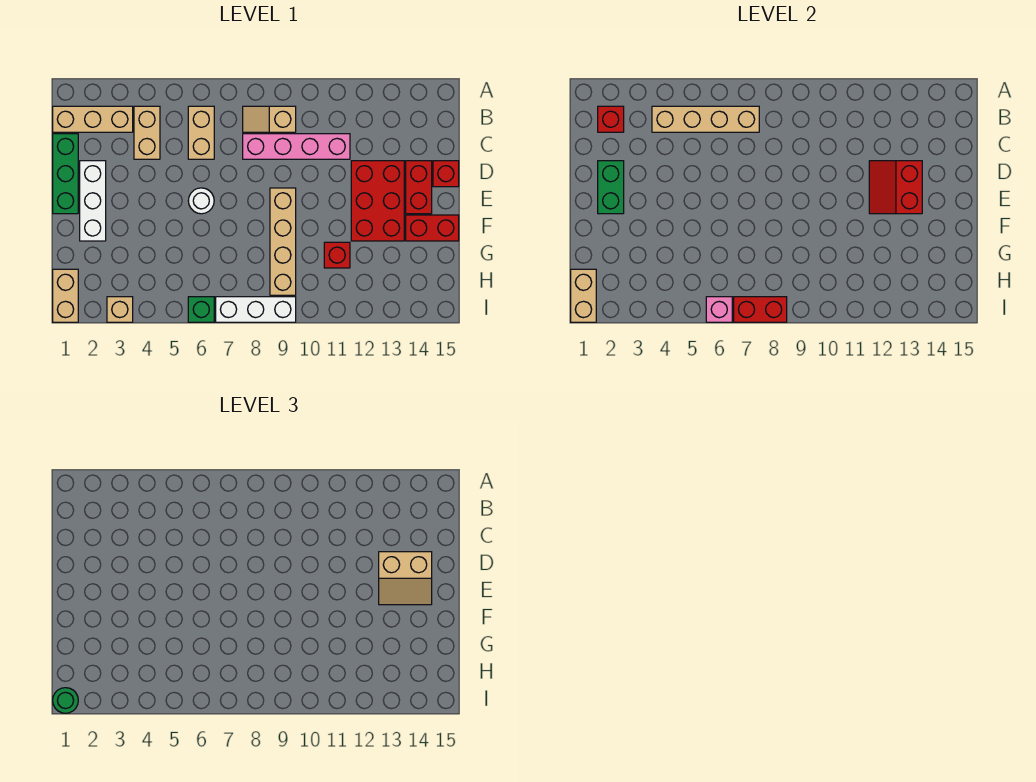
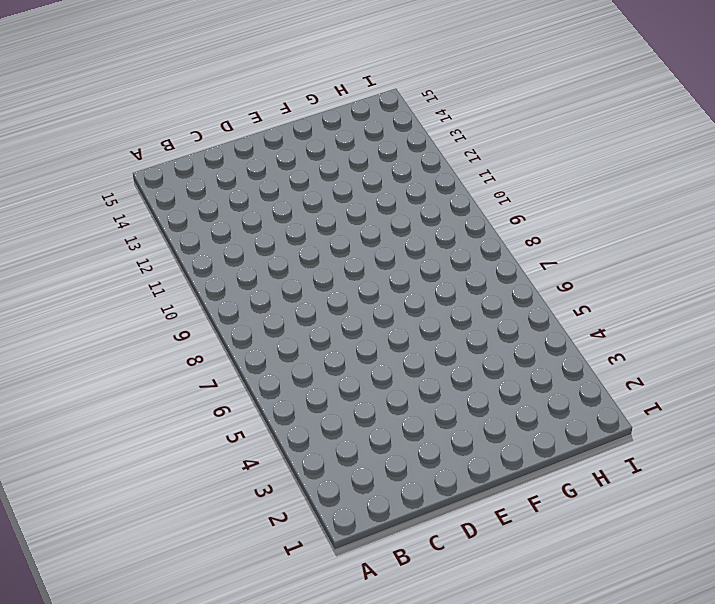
none -> tan 1x3 brick [53,106,133,132]
none -> tan 1x2 brick [134,106,160,159]
none -> tan 1x2 brick [188,106,214,159]

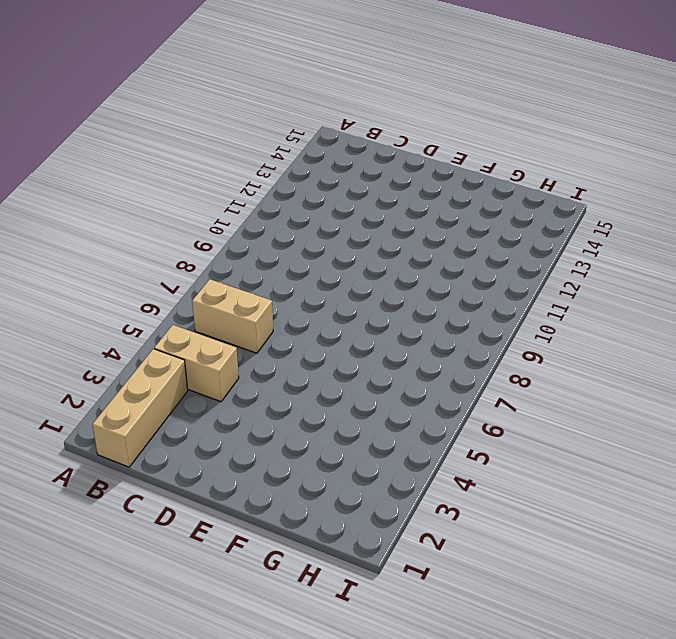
none -> tan 1x2 slope [243,106,296,132]
none -> green 1x3 brick [53,134,78,214]
none -> pink 1x4 brick [243,134,350,159]

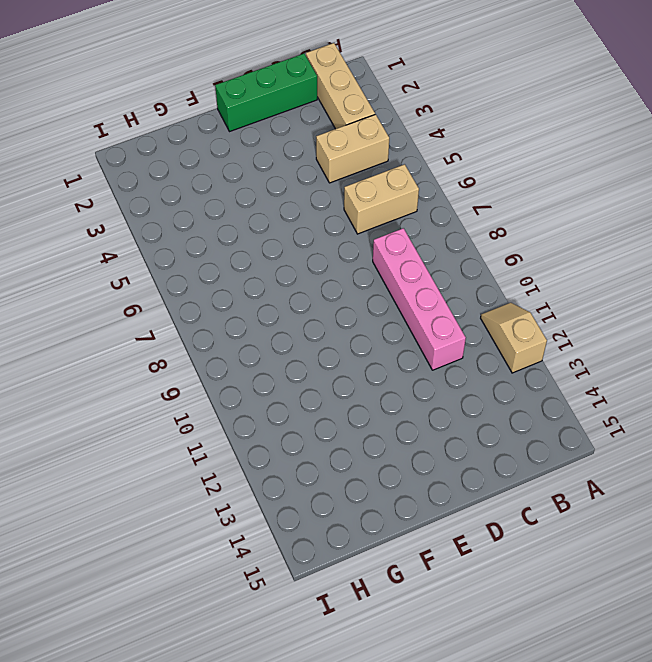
tan 1x2 slope [481,303,547,373] -> tan 1x2 slope moved to [243,106,296,132]
none -> white 1x3 brick [80,161,106,241]
none -> red 2x3 brick [351,161,404,241]
none -> red 1x2 brick [406,161,432,214]

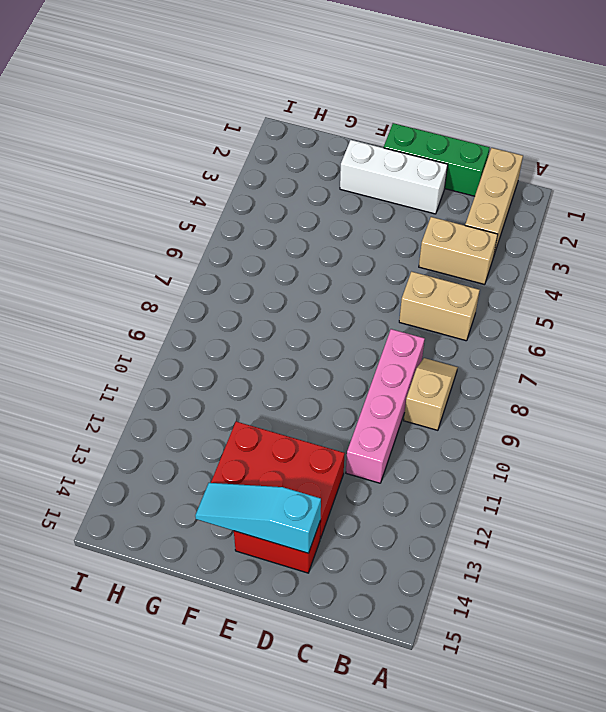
cyan 1x3 slope [195,483,321,553] -> none
none -> red 1x1 brick [433,161,459,187]
none -> white 1x1 round brick [188,188,214,214]
none -> tan 1x4 brick [270,188,296,295]

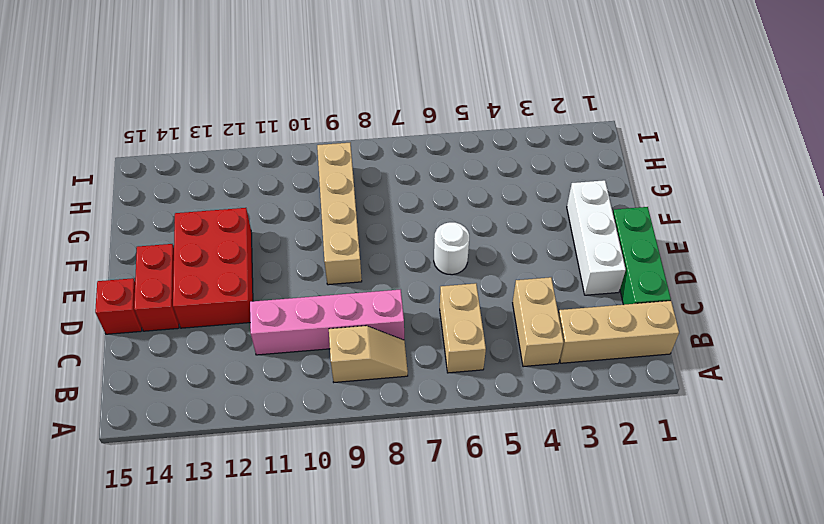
none -> red 1x2 brick [406,215,459,241]
none -> red 1x1 brick [324,242,350,268]
none -> tan 1x2 brick [53,269,78,322]

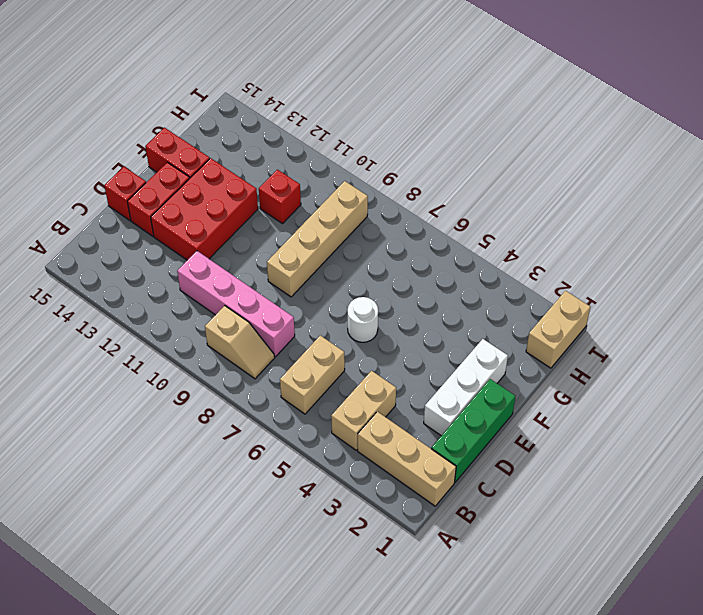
none -> tan 1x1 brick [107,297,133,322]
none -> green 1x1 brick [188,297,214,322]
none -> white 1x3 brick [216,297,296,322]

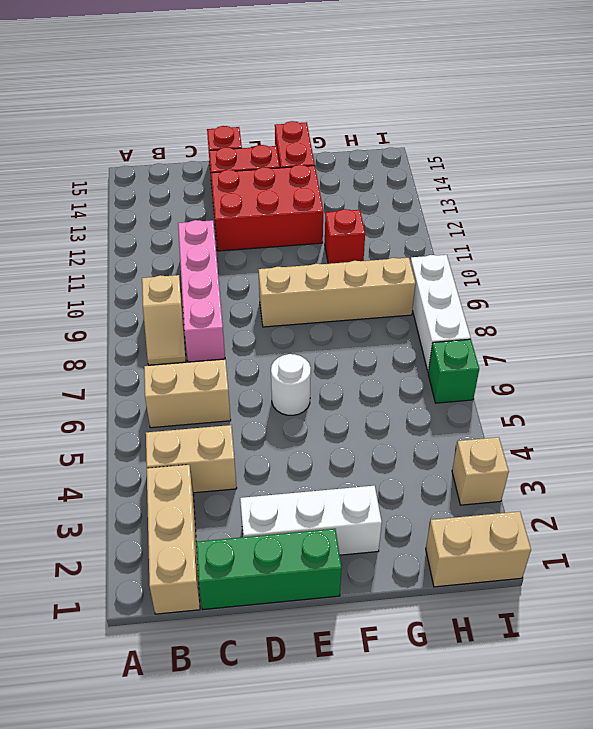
none -> red 1x1 brick [598,106,624,132]
none -> tan 1x4 brick [652,106,759,132]
none -> green 1x2 brick [598,161,624,214]

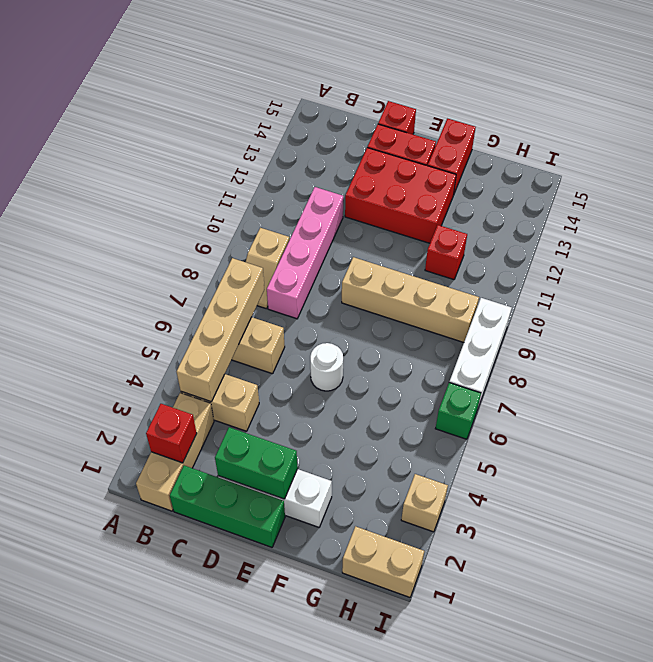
none -> red 2x2 slope [869,161,922,214]
none -> tan 1x2 brick [571,269,596,322]
none -> pink 1x1 brick [706,297,732,322]

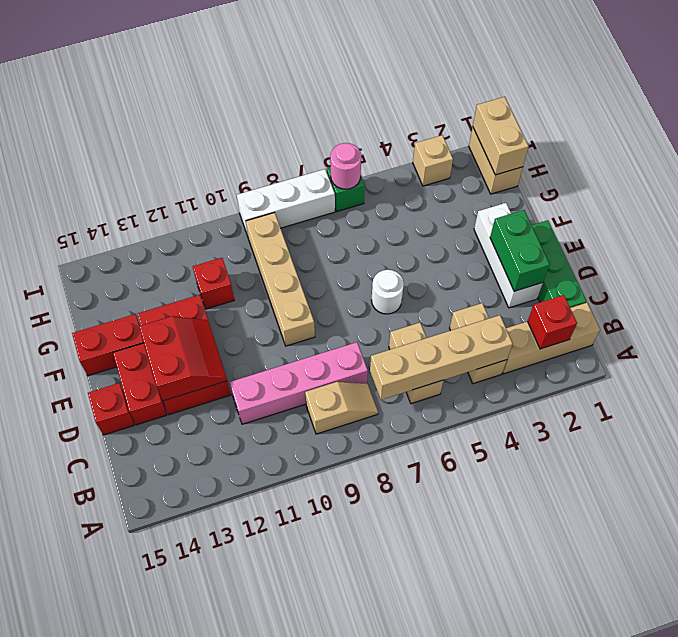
pink 1x1 round brick [330,143,361,189] -> pink 1x1 brick [706,297,732,322]
none -> red 1x2 brick [734,297,787,322]
none -> tan 2x2 slope [379,552,432,605]
none -> green 1x1 round brick [53,688,78,713]

